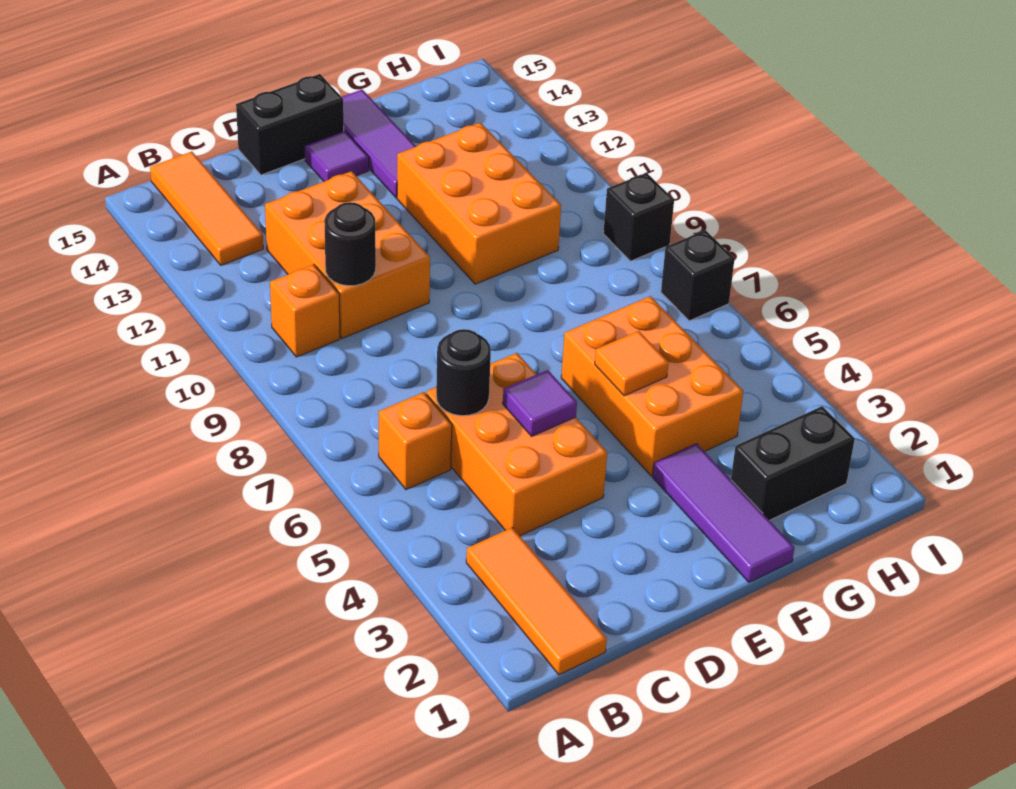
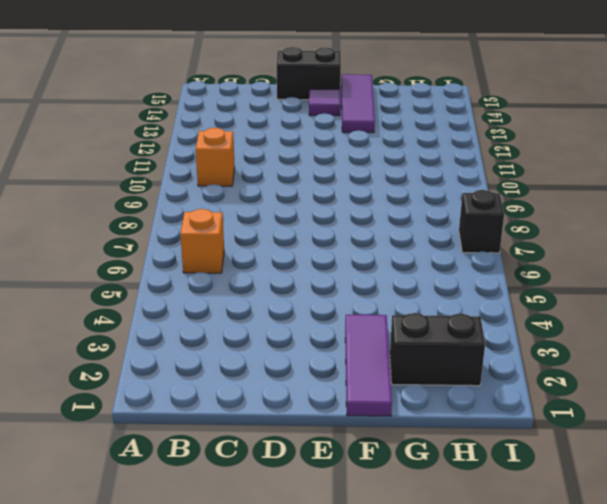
none -> orange 1x3 tile [466,527,607,675]
none -> orange 1x3 tile [150,152,263,265]
none -> orange 2x3 brick [426,353,607,536]

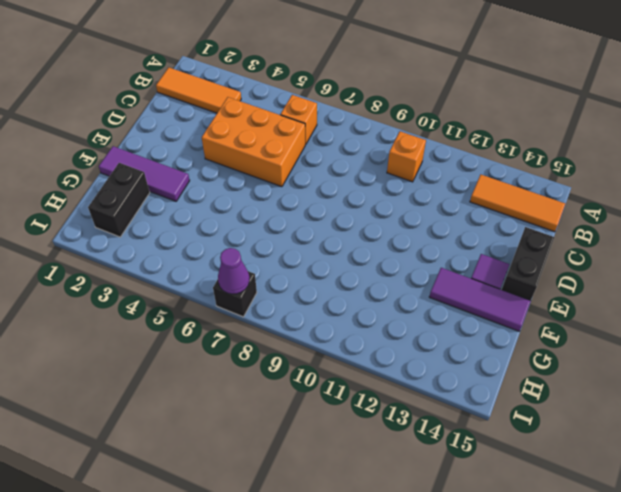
purple 1x1 cone [218,248,249,294] -> none
none -> orange 2x3 brick [265,171,430,338]
none -> orange 2x3 brick [561,296,743,476]
none -> orange 2x3 brick [397,123,561,284]

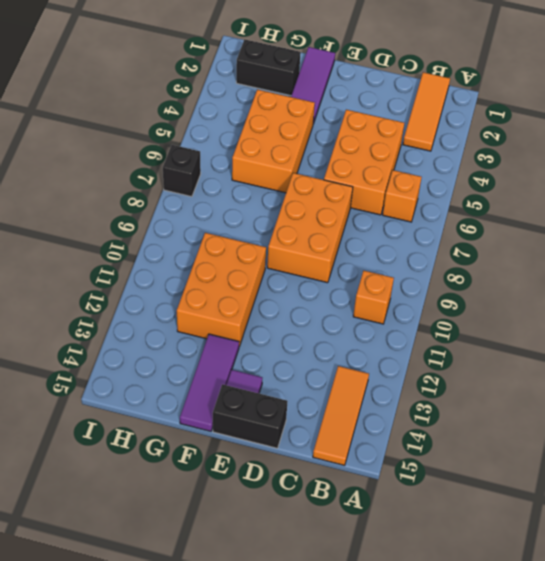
orange 2x3 brick [267,173,353,283] -> orange 2x3 brick moved to [265,171,430,338]
none -> black 1x1 brick [603,173,674,261]
none -> black 1x1 round brick [436,329,491,416]
none -> black 1x1 round brick [324,202,376,286]

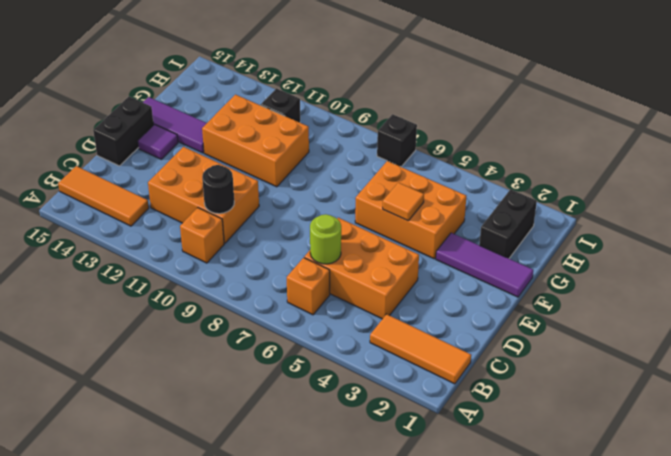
lime 1x1 round brick [310,214,341,264] -> black 1x1 round brick [436,329,491,416]
black 1x1 brick [261,88,300,122] -> black 1x1 brick moved to [603,173,674,261]
none -> purple 1x1 tile [503,370,577,436]

